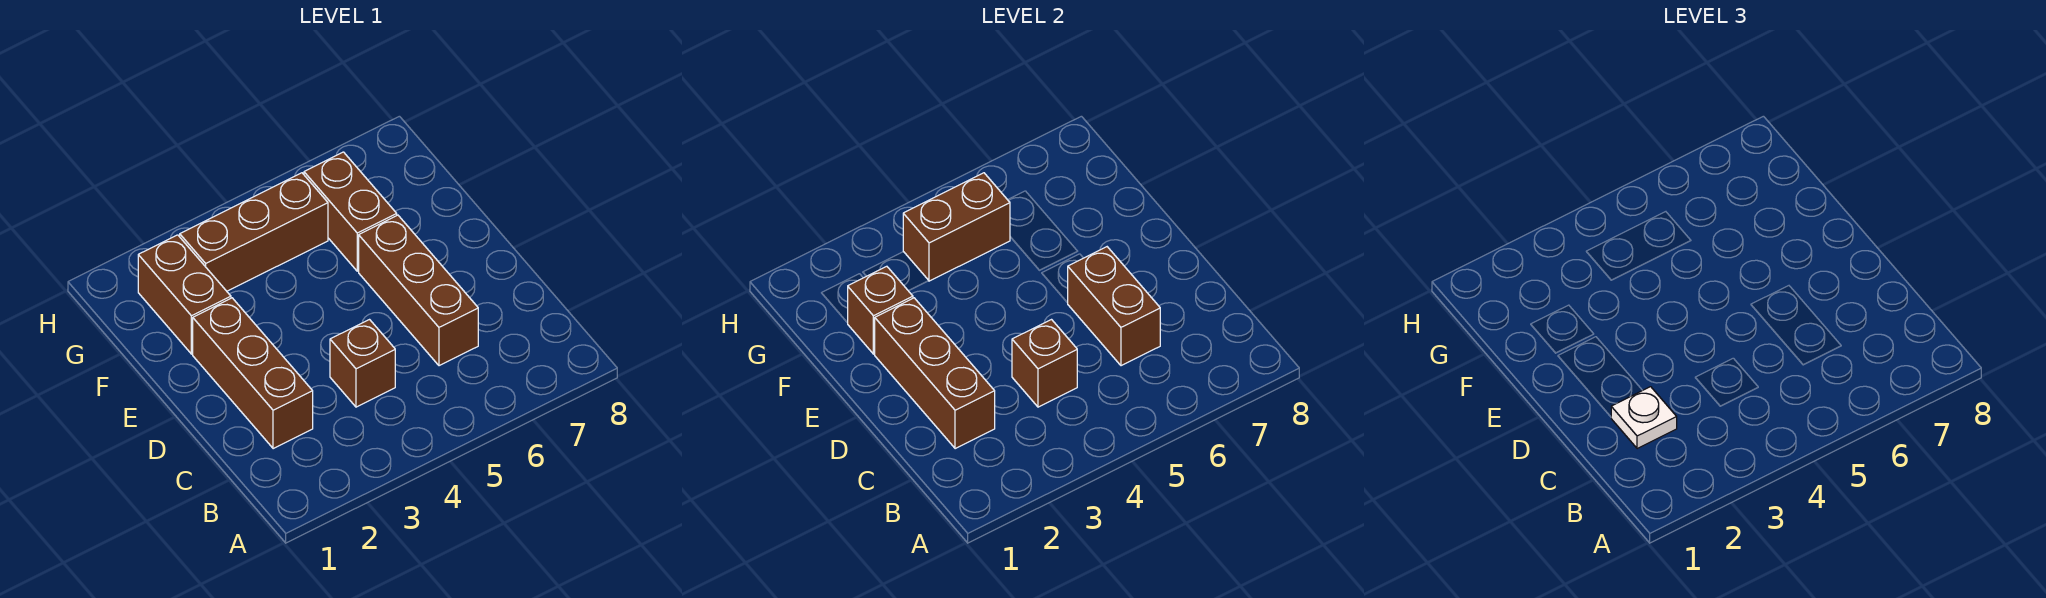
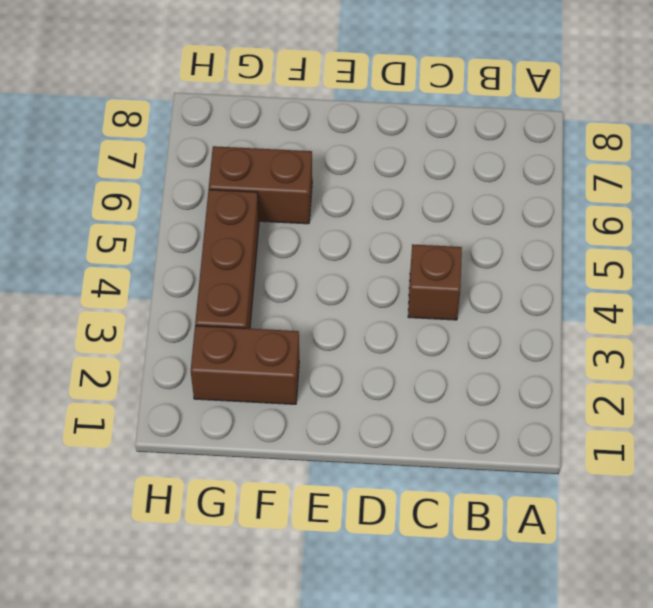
none -> brown 1x3 brick [193,298,313,449]
none -> brown 1x3 brick [359,215,478,366]
none -> brown 1x3 brick [875,298,995,449]

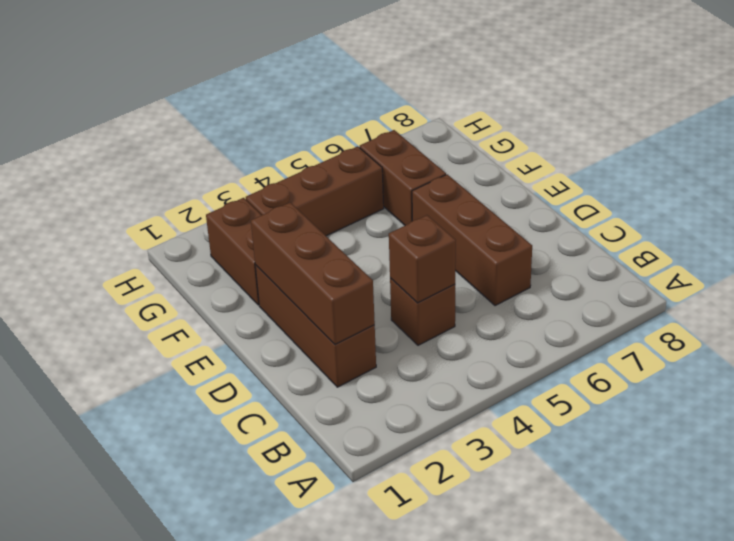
none -> brown 1x2 brick [1068,247,1160,366]
none -> brown 1x1 brick [848,266,913,354]
none -> brown 1x2 brick [903,173,1010,281]

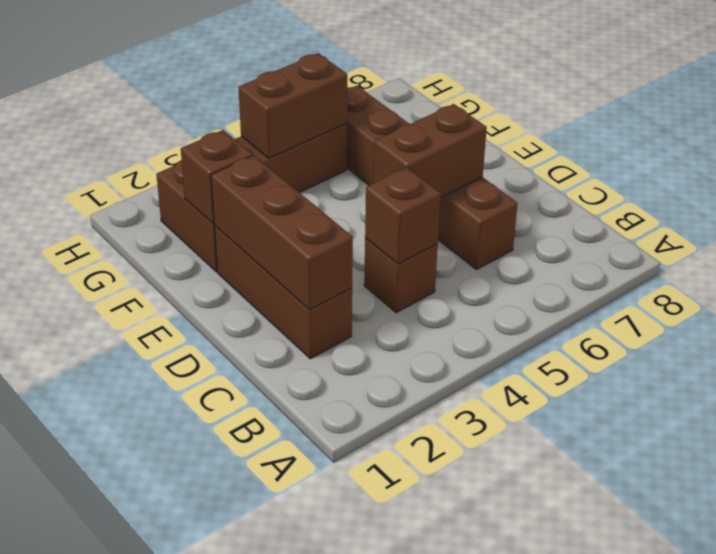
brown 1x2 brick [374,104,487,198] -> brown 1x2 brick turned to [1068,247,1160,366]
none -> white 1x1 plate [1611,387,1677,449]

